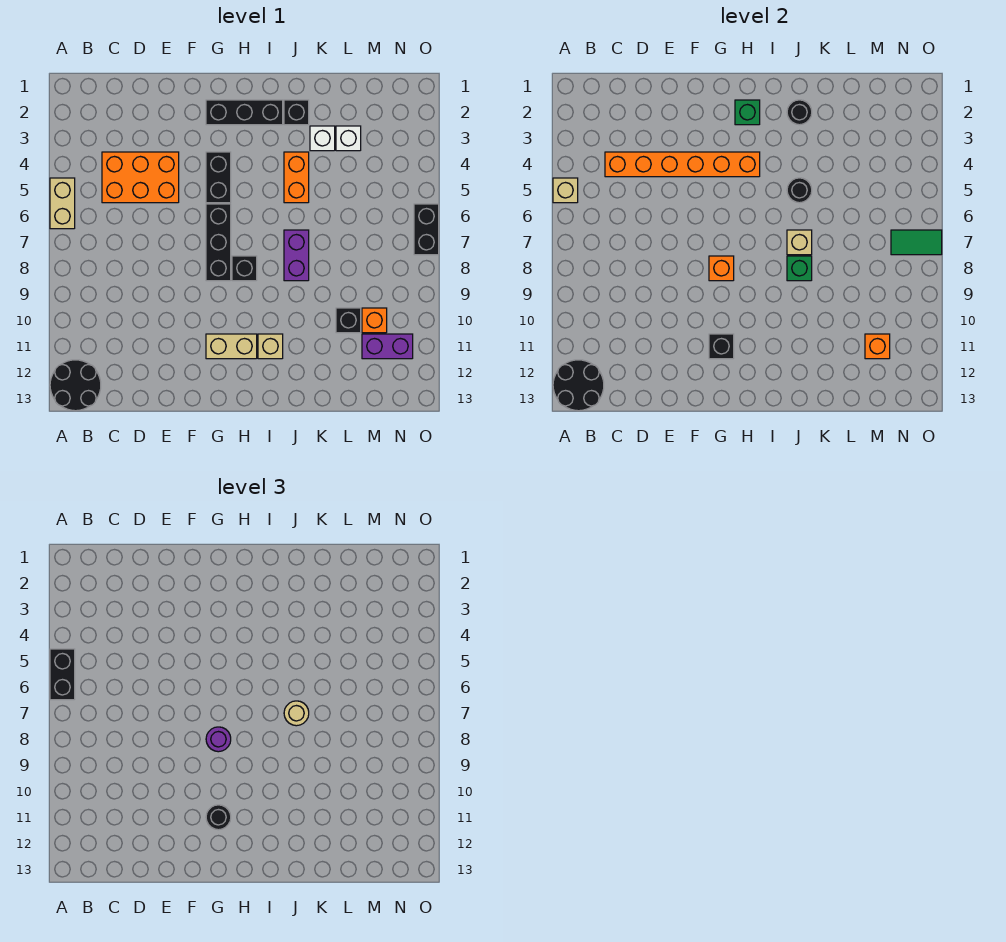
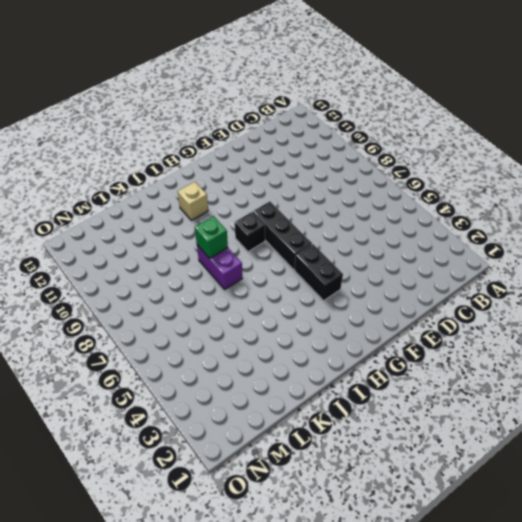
none -> tan 1x2 brick [50,178,75,229]
none -> black 2x2 round brick [50,360,101,411]
none -> orange 2x3 brick [102,152,179,203]
none -> black 1x3 brick [206,100,283,125]

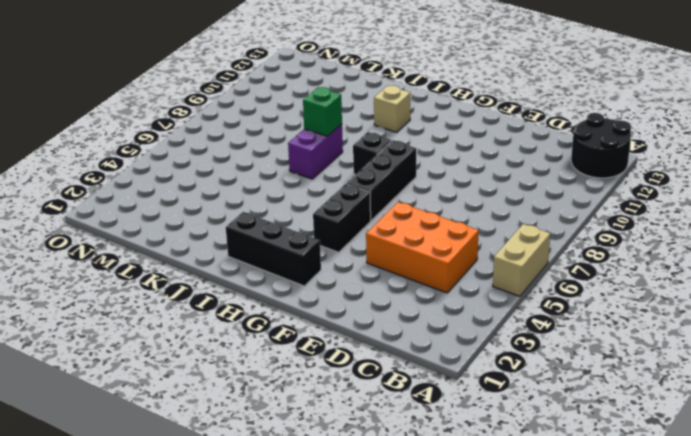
none -> tan 1x2 brick [206,334,257,359]
none -> black 1x1 brick [284,100,309,125]
none -> orange 1x2 brick [284,152,309,203]
none -> white 1x1 brick [310,126,335,151]

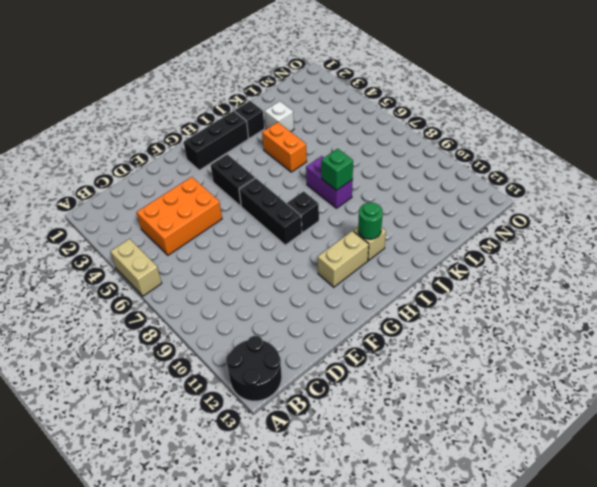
green 1x1 round brick [358,203,383,239] -> none
none -> white 1x1 brick [336,126,361,151]
none -> black 1x1 brick [336,308,361,333]
none -> orange 1x1 brick [362,308,387,333]
none -> purple 1x2 brick [362,334,413,359]

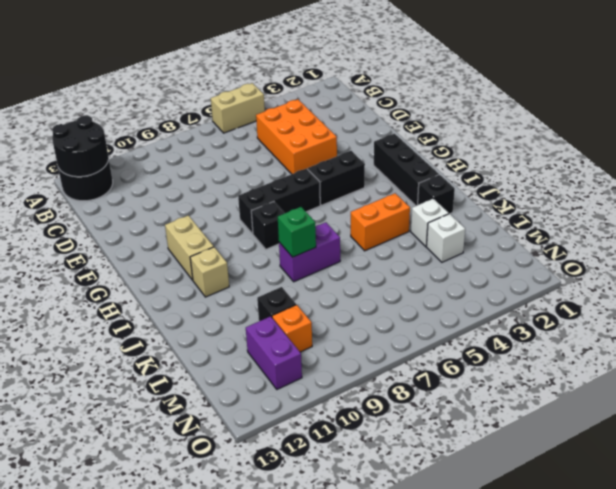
none -> black 1x2 brick [414,204,439,255]
none -> tan 1x1 brick [553,178,578,203]
none -> orange 1x6 brick [605,152,760,177]
none -> orange 1x1 brick [709,256,734,281]

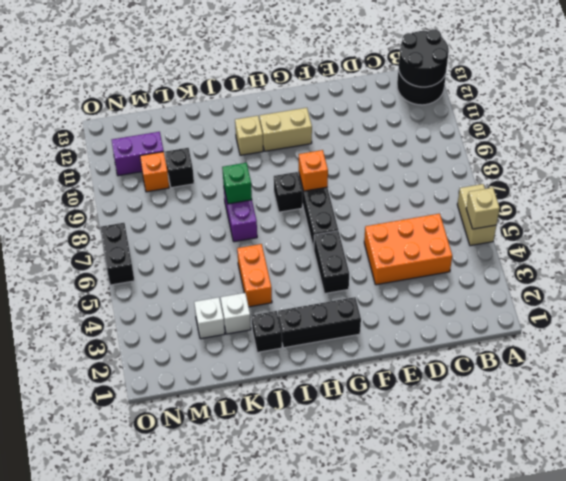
none -> orange 1x6 brick [605,152,760,177]
none -> black 1x1 brick [709,334,734,359]
none -> green 1x1 brick [735,100,760,125]
none -> black 1x1 round brick [787,100,812,125]

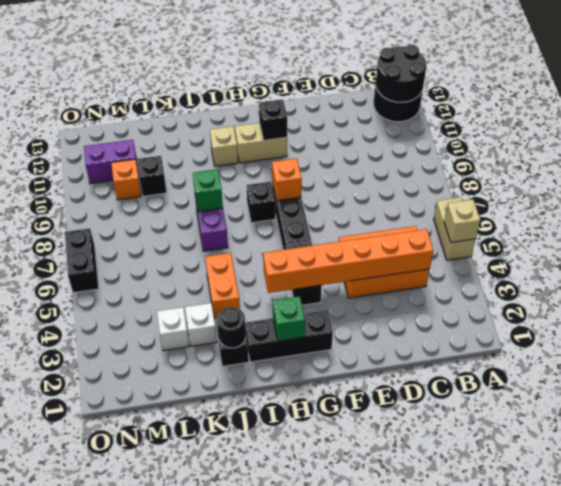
none -> black 1x1 round brick [787,178,812,203]
none -> tan 1x1 brick [787,230,812,255]
none -> orange 1x1 brick [865,334,890,359]
none -> green 1x2 tile [891,230,942,255]

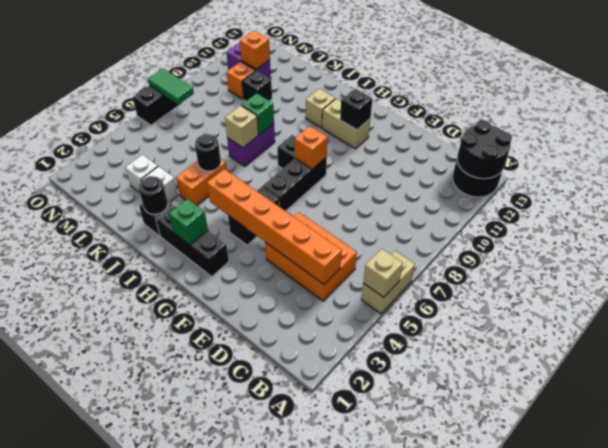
none -> black 1x2 brick [50,649,75,700]
none -> purple 1x1 round brick [206,727,231,752]
none -> black 1x1 round brick [206,805,231,830]
none -> tan 1x1 round brick [284,701,309,726]

